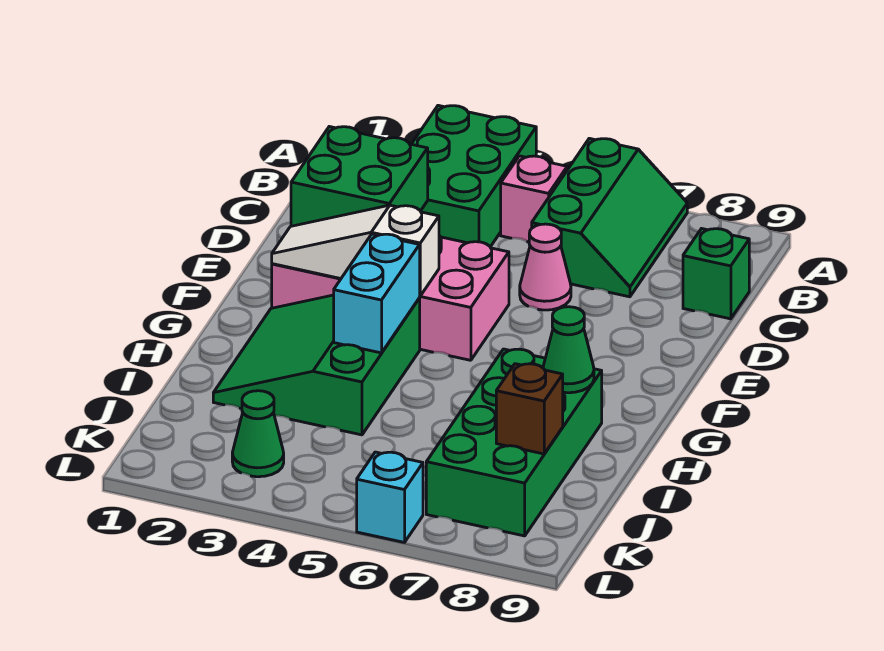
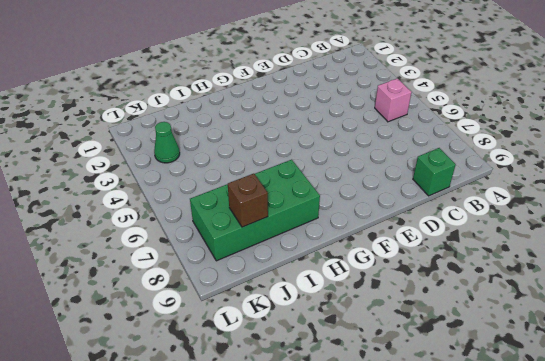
none -> green 2x3 brick [412,105,536,247]
none -> green 2x3 slope [532,138,687,297]
none -> pink 1x1 cone [520,224,571,310]

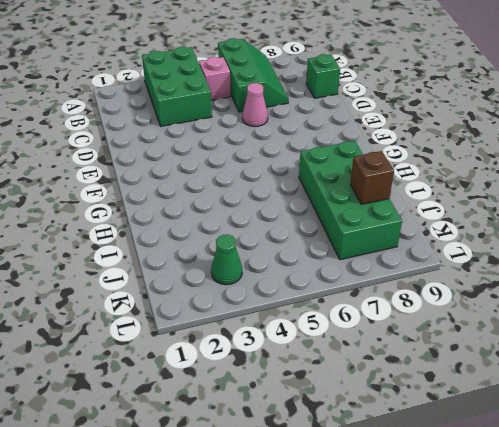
none -> pink 2x4 brick [272,236,509,360]
none -> green 3x3 slope [213,295,420,435]
none -> cyan 1x1 brick [357,452,423,542]

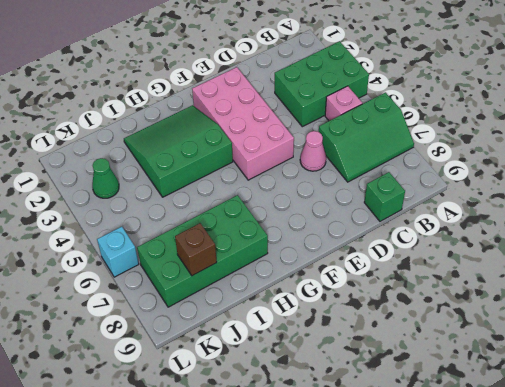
none -> green 2x2 brick [291,127,428,226]
none -> white 1x3 slope [272,205,439,296]
none -> cyan 1x2 brick [334,234,420,353]

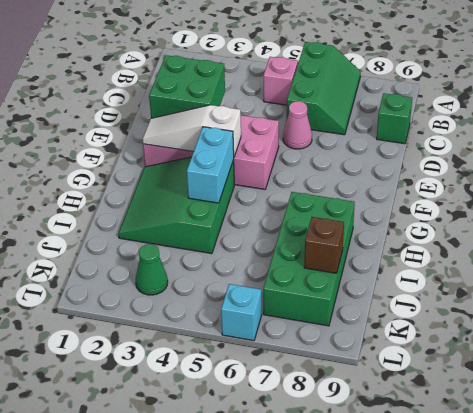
none -> green 2x3 brick [412,105,536,247]
none -> green 1x1 cone [543,307,594,393]

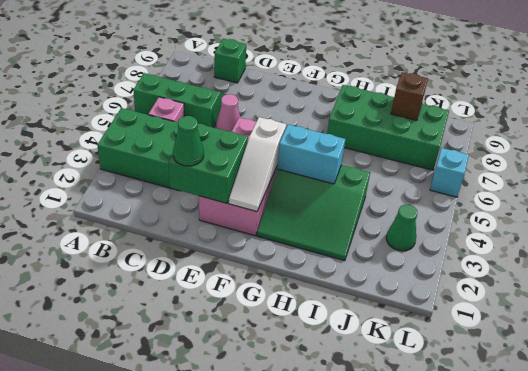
green 1x1 cone [173,116,204,166] -> green 1x1 cone moved to [543,307,594,393]

